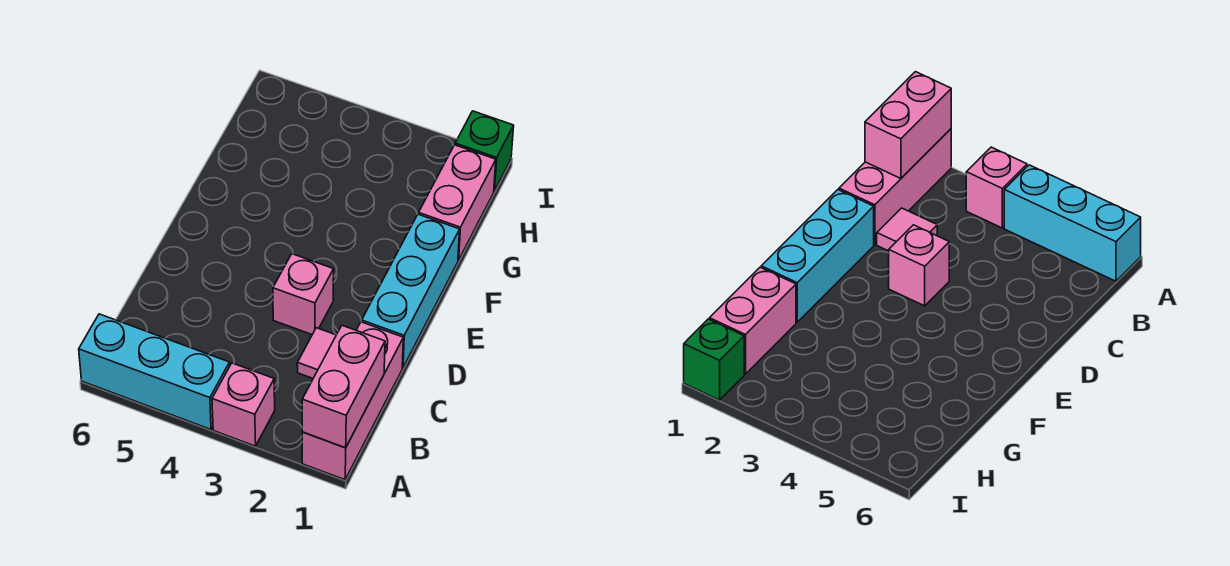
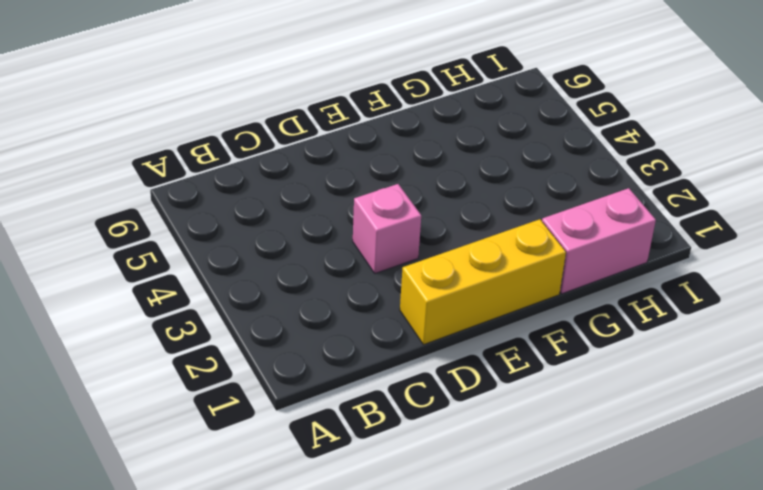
yellow 1x3 brick [400,219,566,345] -> cyan 1x3 brick [362,214,460,368]
none -> pink 1x3 brick [302,322,403,480]
none -> pink 1x1 brick [212,363,275,446]

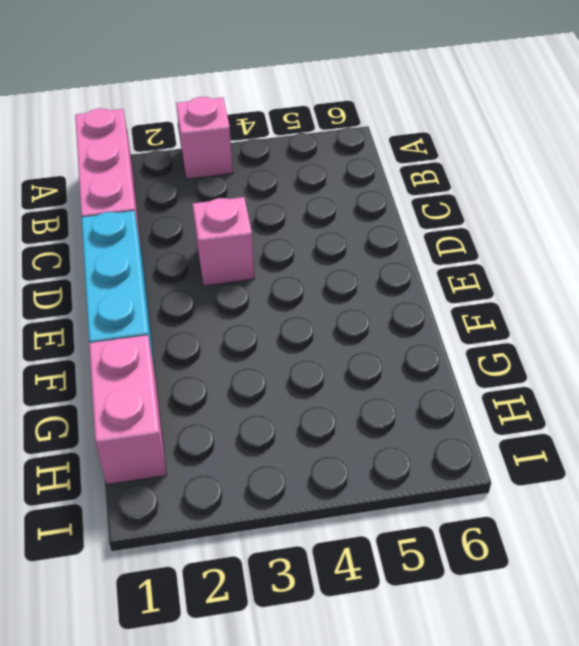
none -> cyan 1x3 brick [79,314,230,429]
none -> pink 1x1 tile [297,328,336,378]

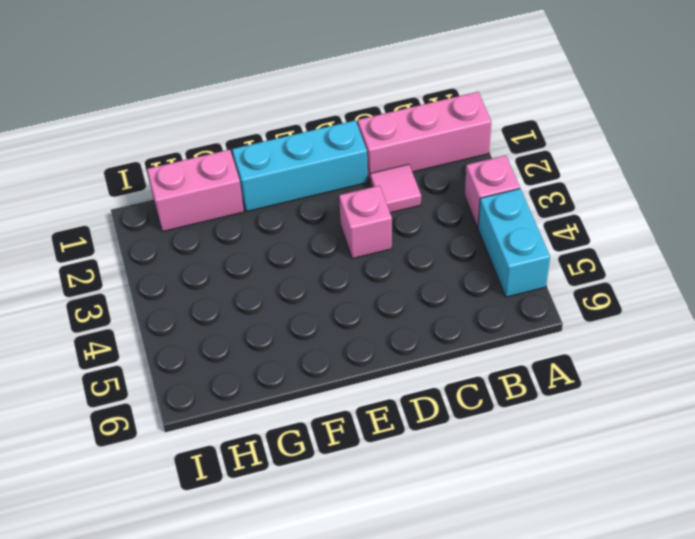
cyan 1x2 brick [478,189,550,297] -> cyan 1x3 brick [79,314,230,429]
none -> green 1x1 brick [455,111,514,191]
none -> pink 1x2 brick [302,325,385,448]

